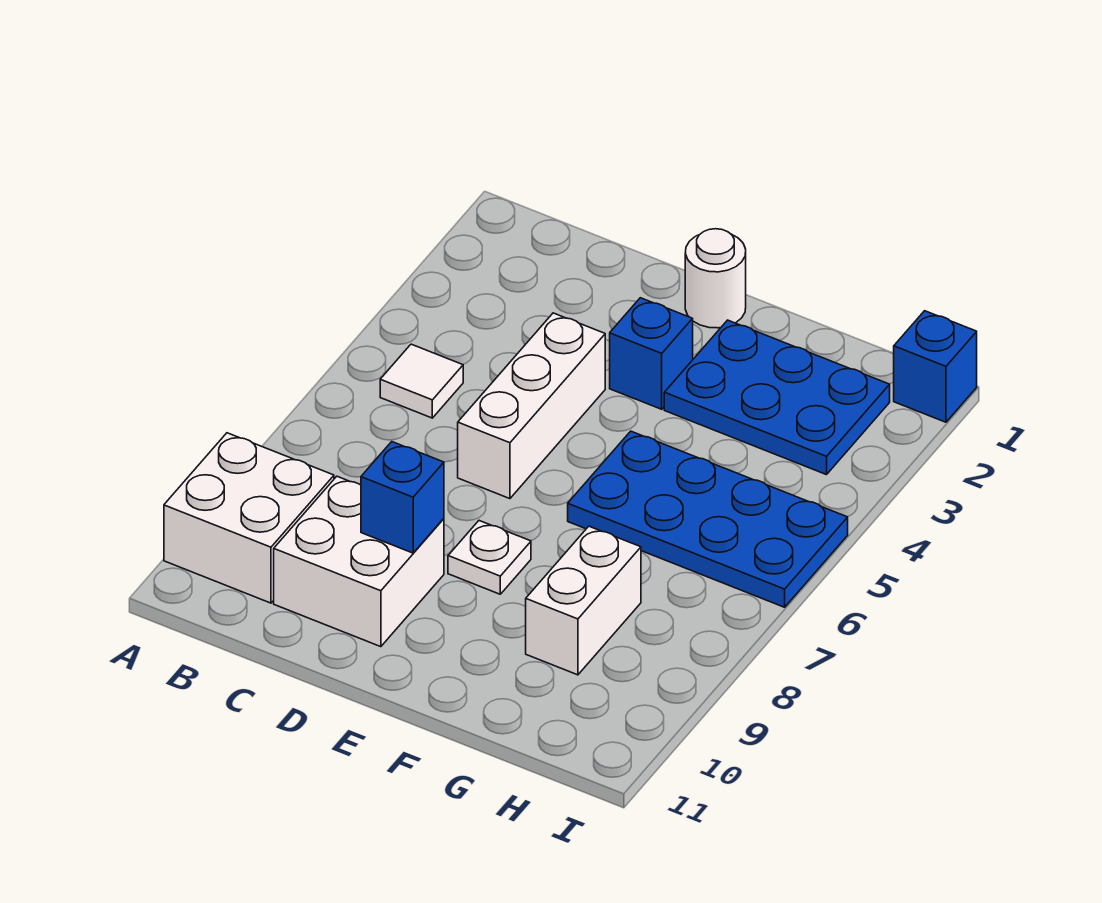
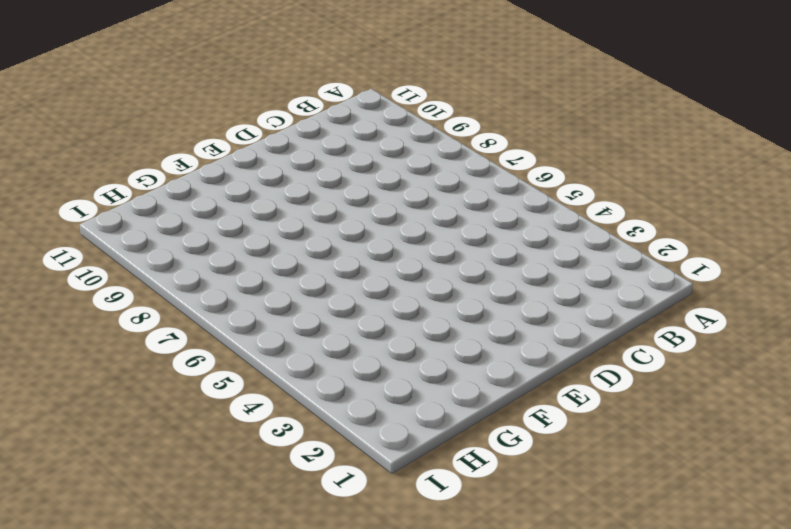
none -> white 2x2 brick [164,433,334,603]
none -> white 1x1 tile [380,344,463,418]
none -> white 2x2 brick [274,476,444,647]

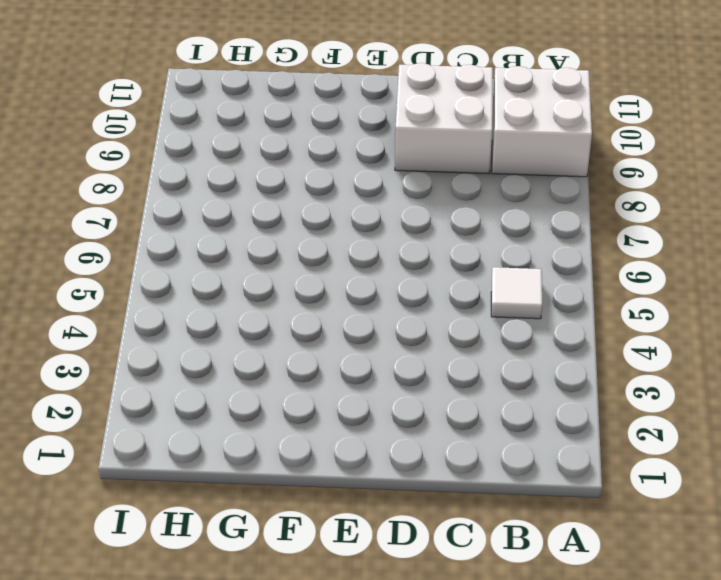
none -> white 1x3 brick [458,313,605,499]
none -> white 1x1 round brick [685,229,746,328]
none -> blue 1x1 brick [610,298,693,409]

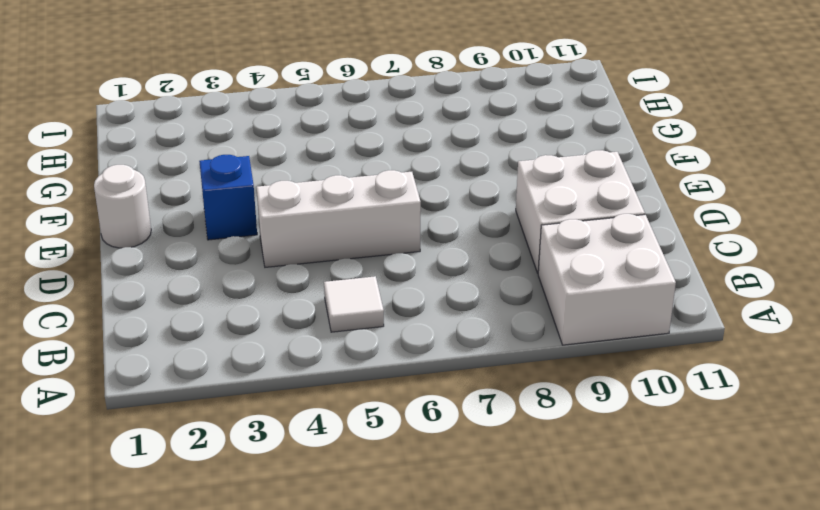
none -> white 1x1 plate [448,521,531,594]
none -> blue 2x3 plate [664,320,890,475]
none -> blue 2x4 plate [568,431,848,607]

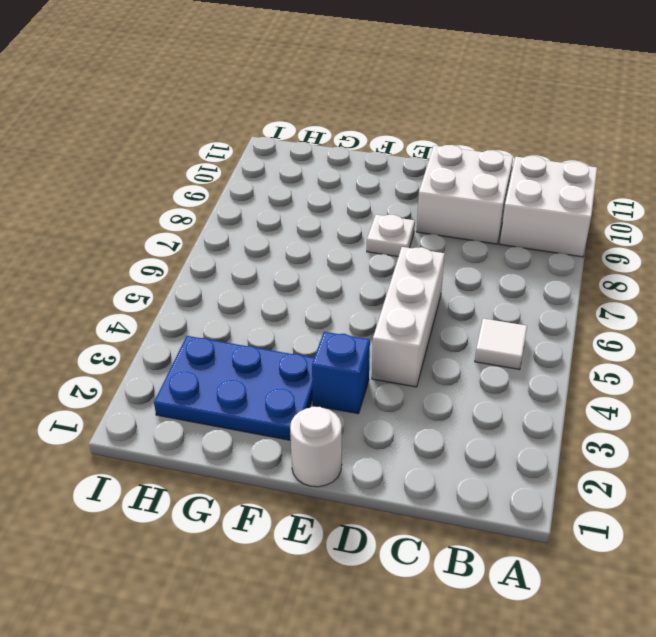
none -> blue 2x4 plate [568,431,848,607]
none -> white 1x2 brick [526,526,641,675]
none -> blue 1x1 brick [894,311,977,422]

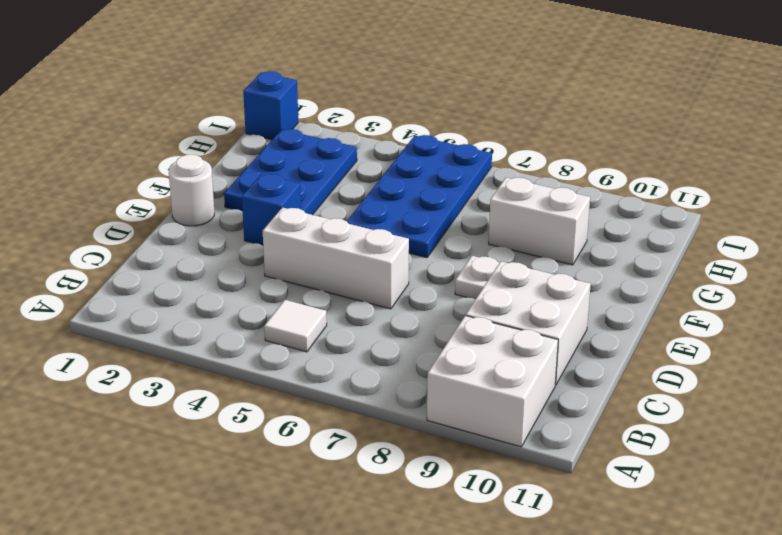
none -> blue 1x1 brick [361,442,444,553]

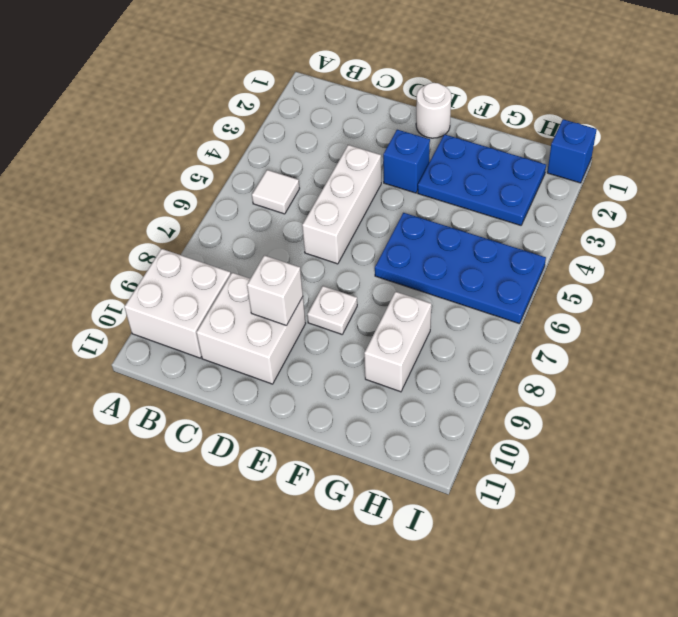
white 1x1 brick [247,255,303,326] -> blue 1x1 brick [361,442,444,553]

